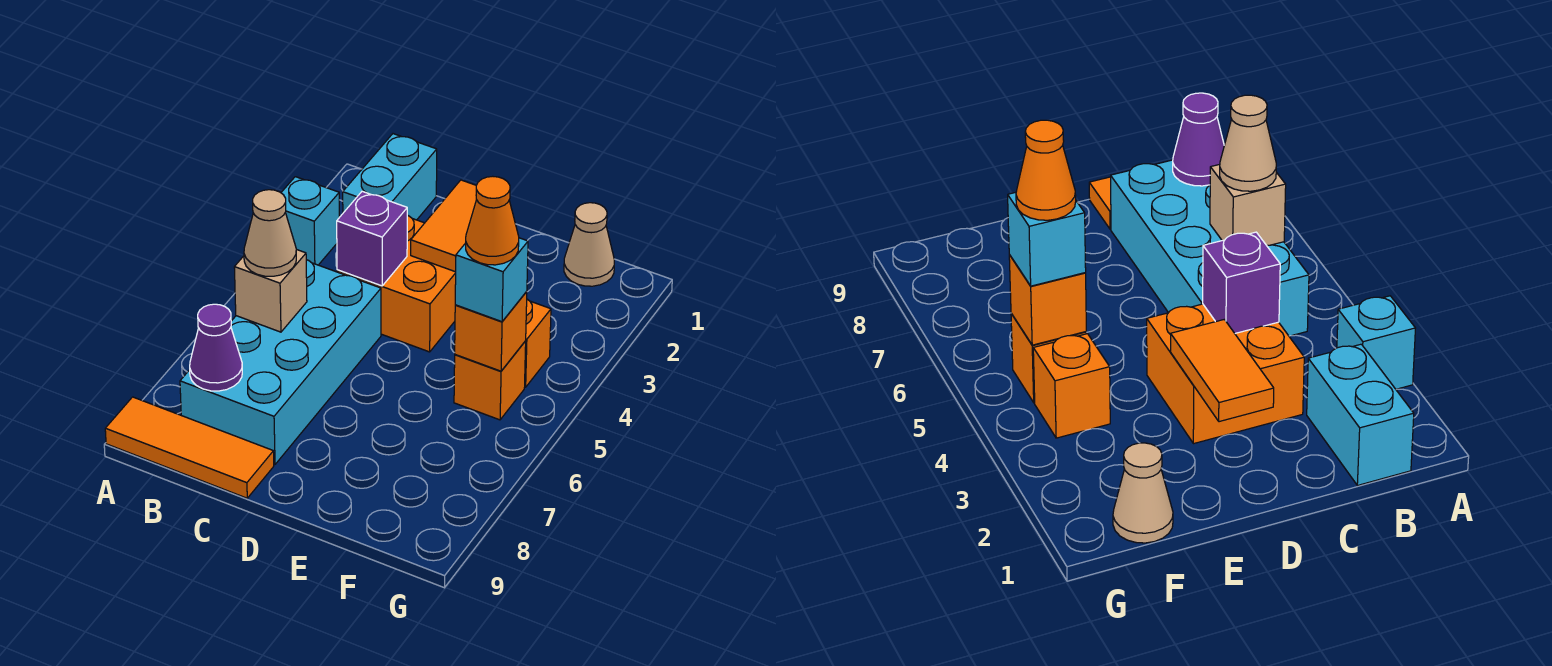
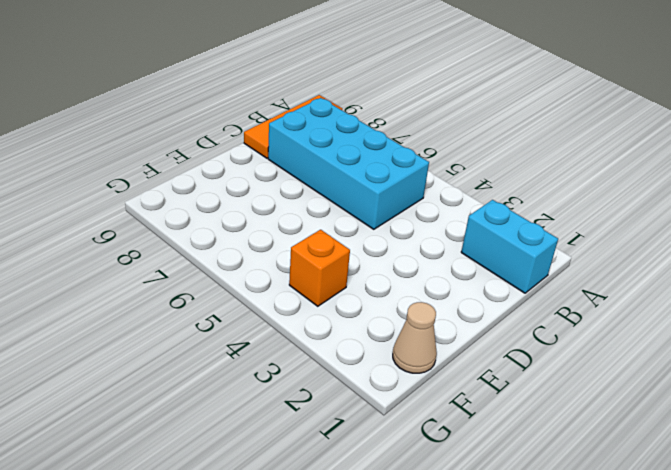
none -> cyan 1x1 brick [281,177,339,265]
none -> orange 2x2 brick [337,215,456,352]
none -> orange 1x1 brick [454,341,526,420]

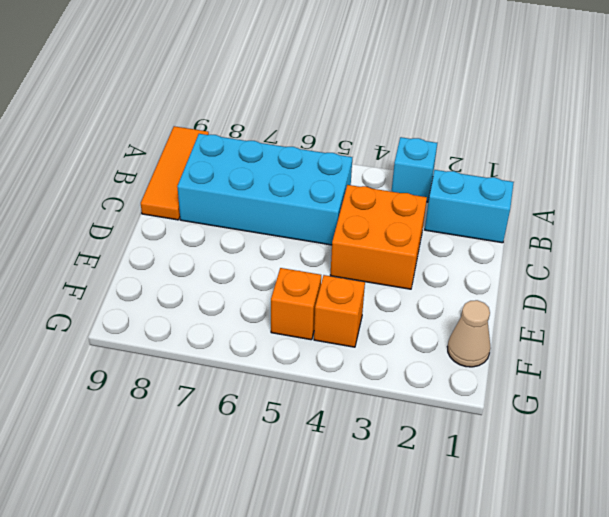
none -> tan 1x1 brick [234,249,307,332]
none -> purple 1x1 cone [190,304,242,391]
none -> purple 1x1 brick [337,191,407,286]

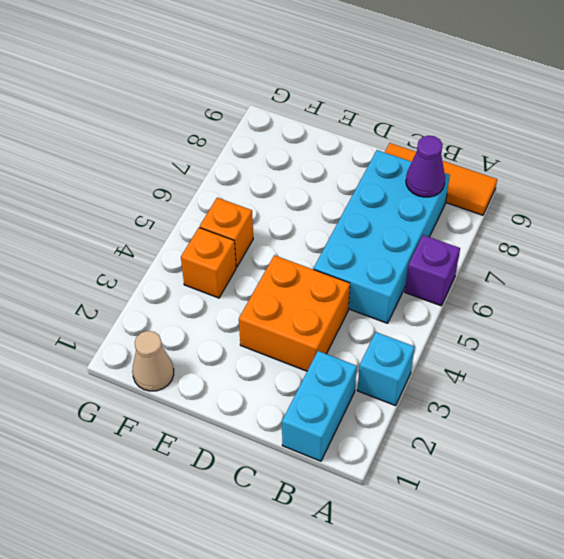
purple 1x1 brick [405,235,460,306] -> purple 1x1 brick moved to [337,191,407,286]
none -> tan 1x1 brick [234,249,307,332]
none -> orange 1x2 tile [411,180,477,272]
none -> orange 1x1 brick [455,291,527,371]

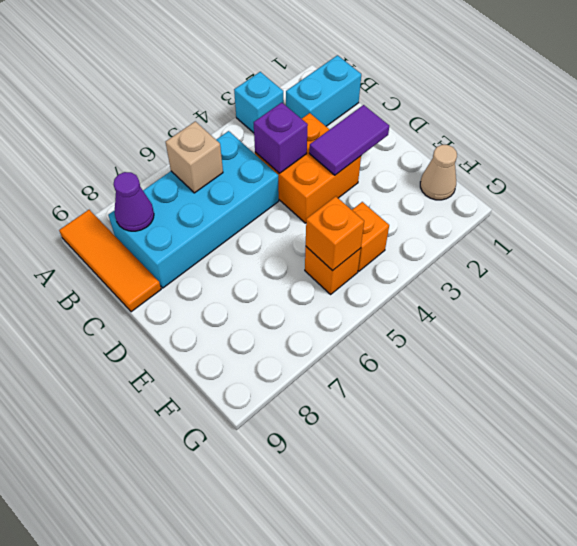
purple 1x2 tile [309,105,389,175] -> orange 1x2 tile [411,180,477,272]
none -> tan 1x1 cone [244,190,296,276]
none -> cyan 1x1 brick [455,238,528,322]
none -> orange 1x1 cone [466,176,519,265]

